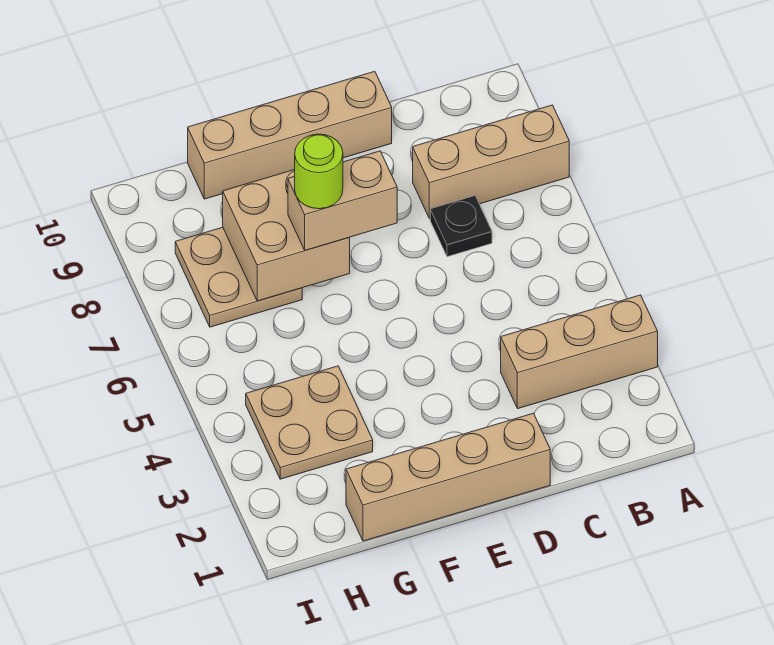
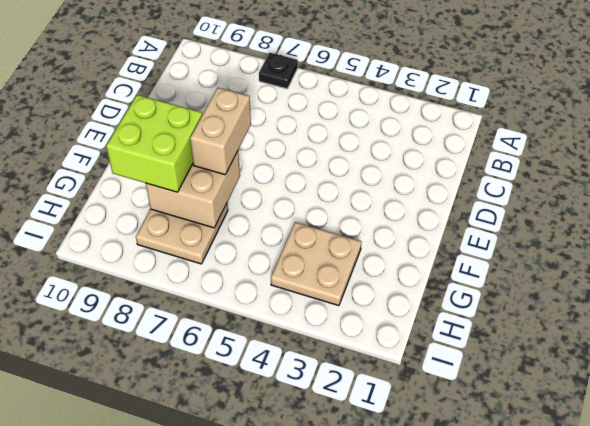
black 1x1 plate [259,53,298,89] -> black 1x1 plate moved to [430,196,492,257]
lime 2x2 brick [106,95,202,192] -> none
none -> tan 1x3 brick [501,295,658,408]
none -> tan 1x3 brick [413,105,569,219]

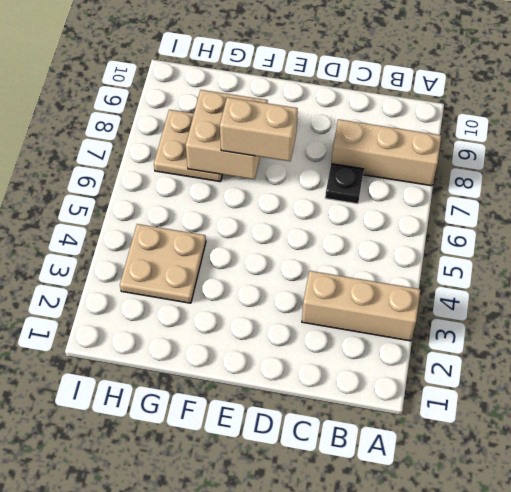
none -> tan 1x4 brick [346,413,550,541]
none -> tan 1x4 brick [188,71,392,199]

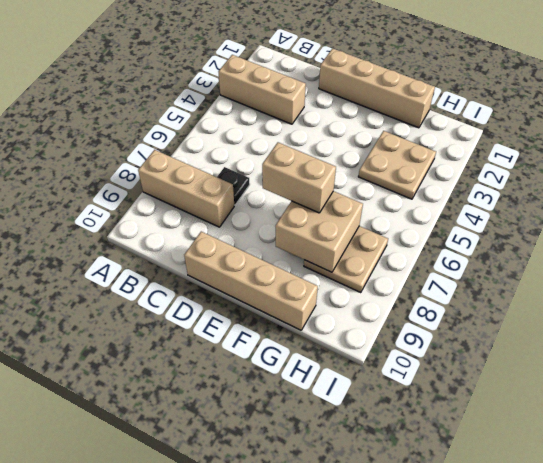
none -> lime 1x1 round brick [295,134,343,209]

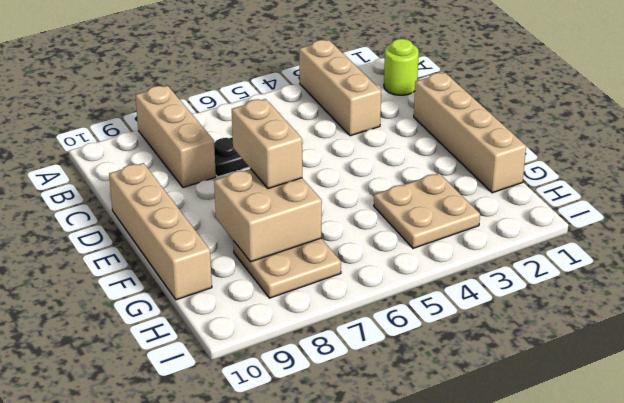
lime 1x1 round brick [384,39,419,95] -> lime 1x1 round brick moved to [295,134,343,209]

